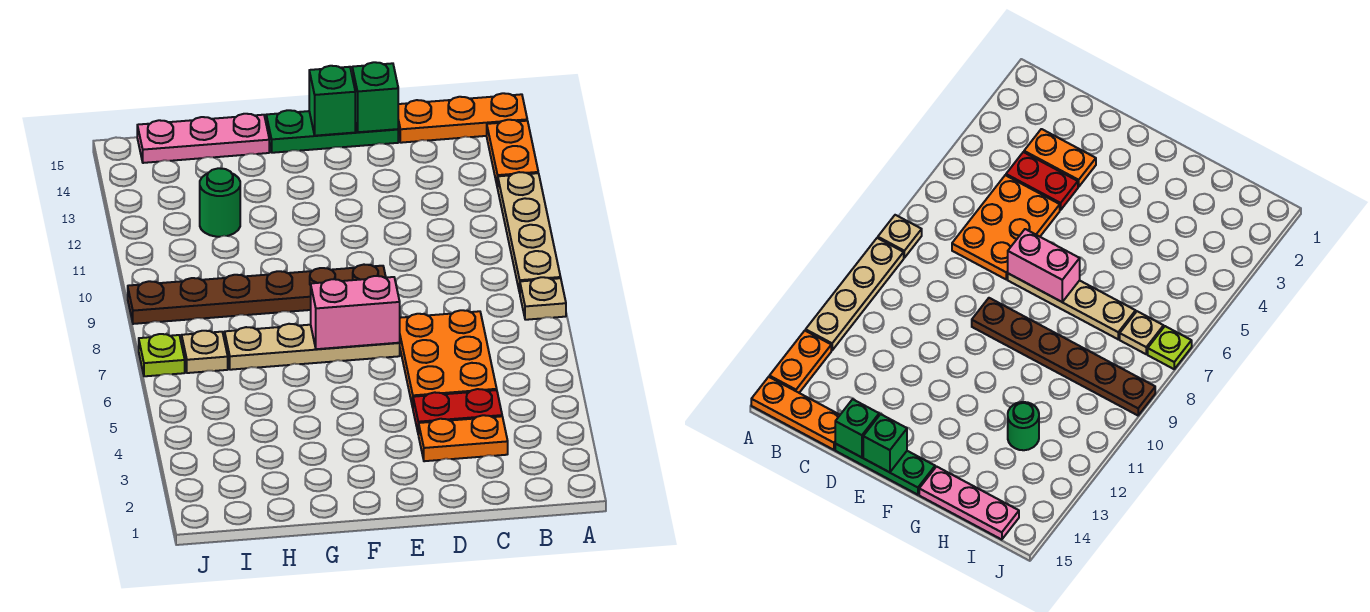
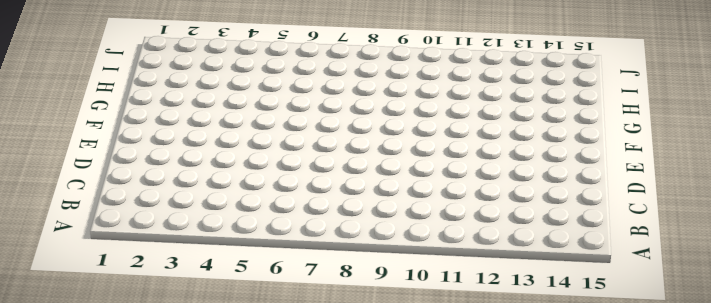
none -> tan 1x1 plate [520,277,566,320]
none -> tan 1x4 plate [498,172,561,293]
none -> orange 1x2 plate [487,120,538,188]

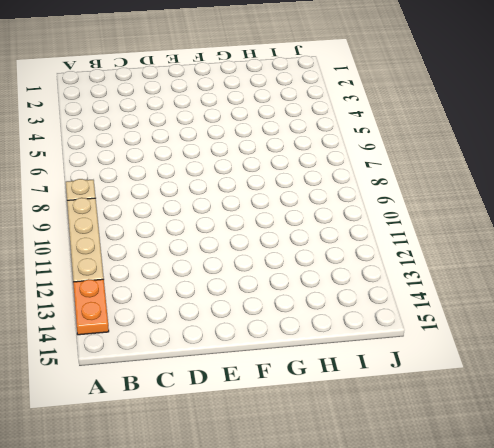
none -> orange 1x3 plate [398,93,527,143]
none -> orange 1x2 plate [419,415,508,461]
none -> red 1x2 plate [413,389,502,435]

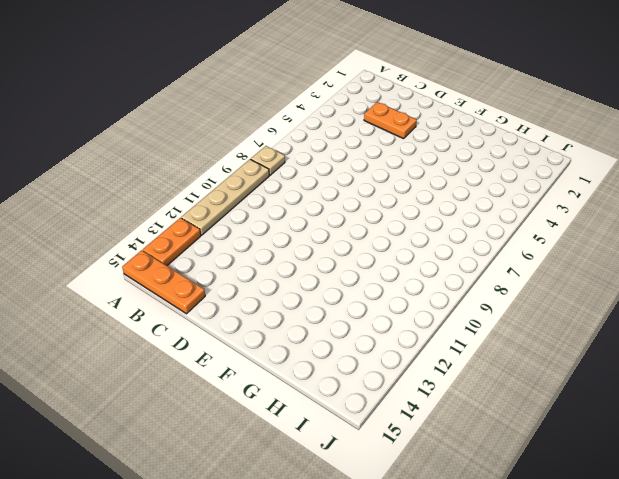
none -> red 1x2 plate [413,389,502,435]
none -> orange 2x3 plate [400,310,497,407]
none -> green 1x3 plate [266,110,398,153]

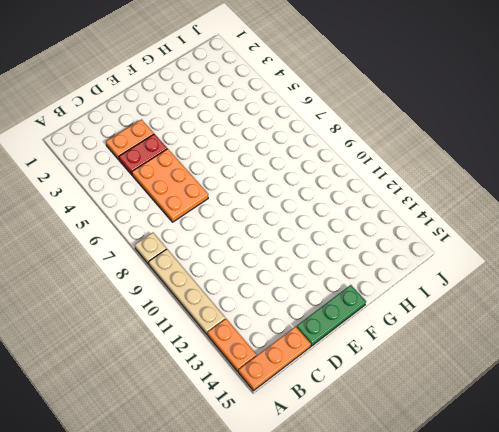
none -> tan 1x4 plate [225,324,400,370]
none -> brown 1x6 plate [128,265,386,324]
none -> pink 1x3 plate [137,114,269,163]

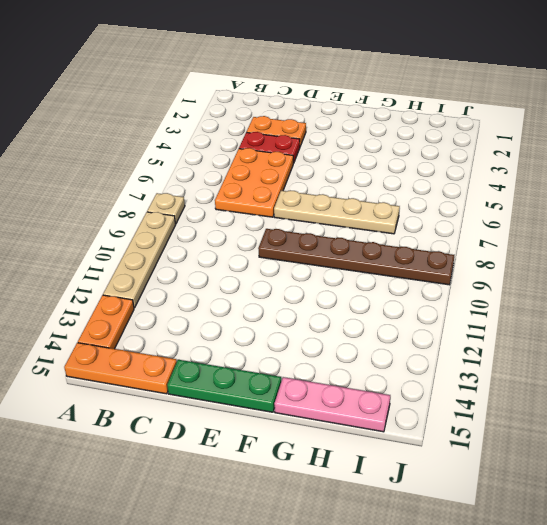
none -> green 1x1 round brick [200,168,240,237]
none -> tan 1x1 plate [182,331,228,373]
none -> lime 1x1 plate [139,334,185,376]

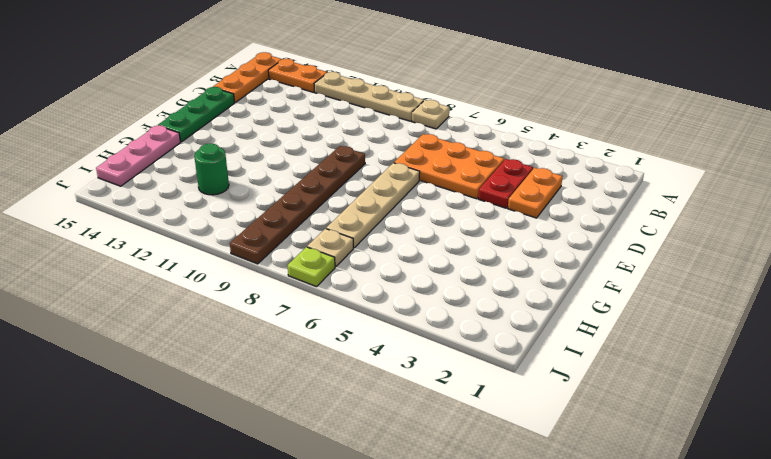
none -> green 1x1 brick [352,62,398,132]
none -> pink 1x2 brick [311,276,400,349]
none -> green 1x1 brick [309,66,355,136]

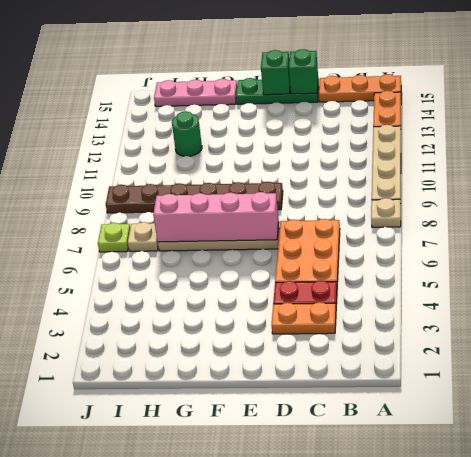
pink 1x4 brick [153,192,279,242] -> pink 1x2 brick [311,276,400,349]

